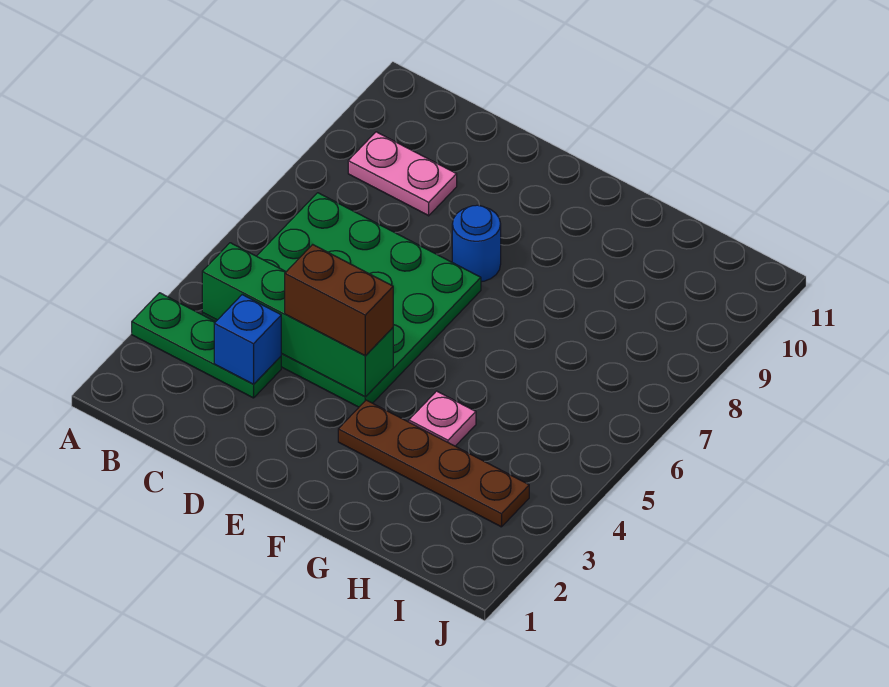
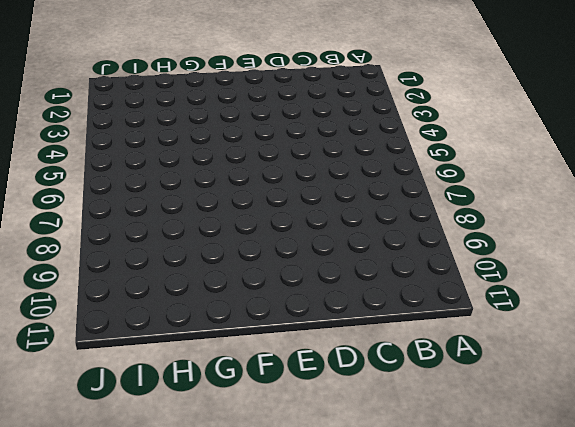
none -> green 1x3 plate [132,293,281,398]
none -> green 4x4 plate [202,193,481,407]

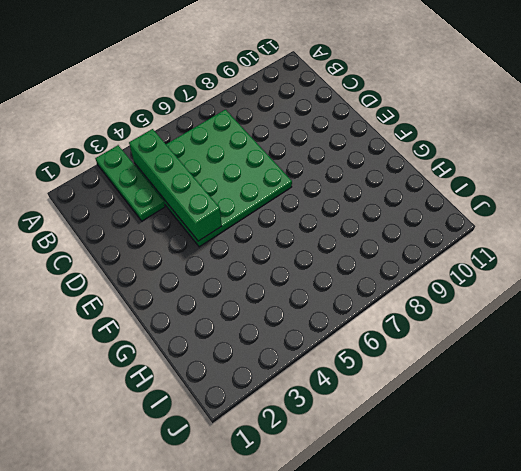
none -> pink 1x2 plate [348,132,457,216]
none -> blue 1x1 round brick [452,205,501,282]

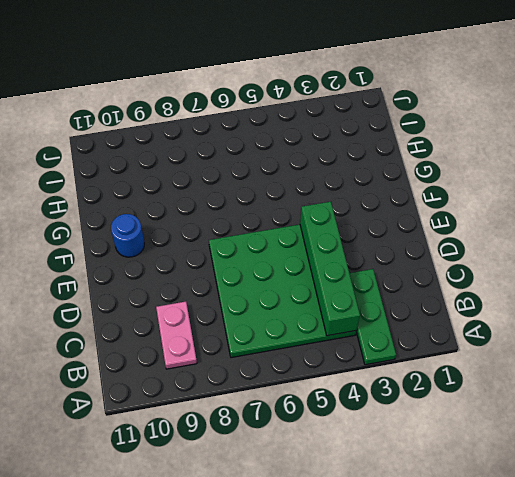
blue 1x1 round brick [111,214,144,257] -> blue 1x1 round brick moved to [452,205,501,282]
none -> brown 1x4 plate [338,400,529,527]
none -> pink 1x1 plate [409,391,476,446]

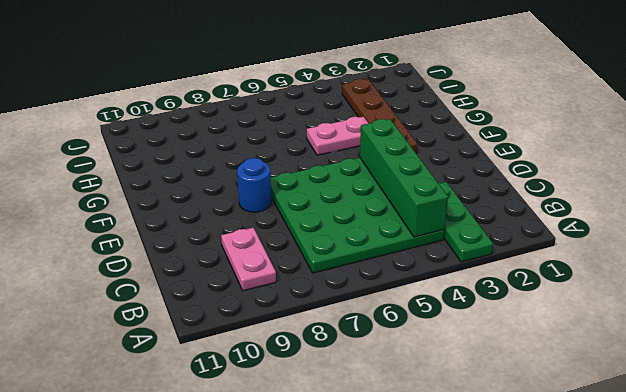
pink 1x2 plate [307,117,369,155] -> pink 1x1 plate [409,391,476,446]
none -> blue 1x1 brick [214,295,281,384]
none -> brown 1x2 brick [285,245,393,356]

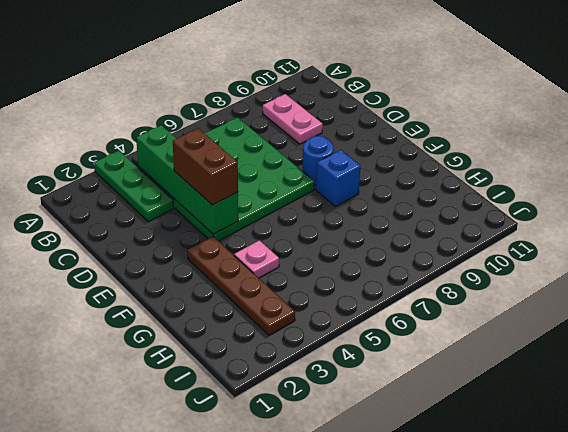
blue 1x1 brick [316,150,360,206] -> blue 1x1 brick moved to [214,295,281,384]

